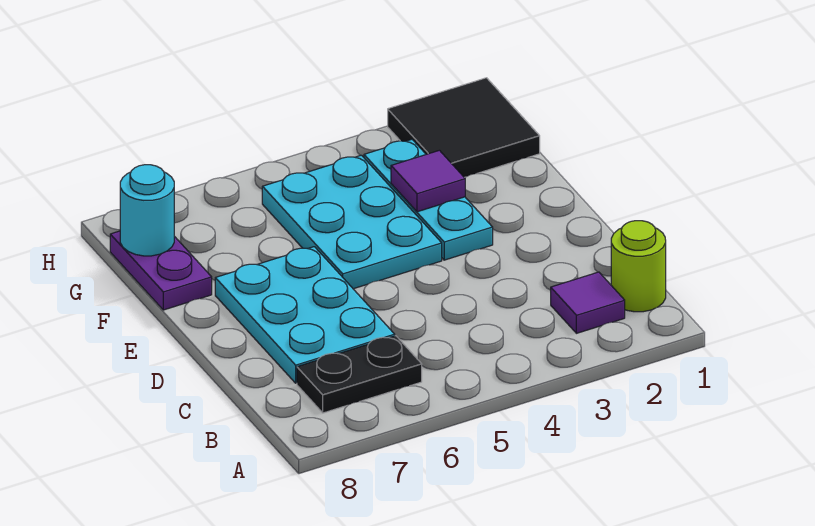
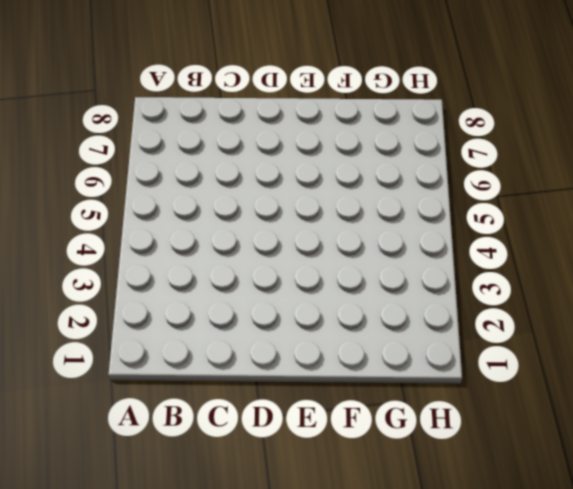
none -> lime 1x1 round brick [611,221,666,312]
none -> purple 1x1 tile [551,272,625,333]

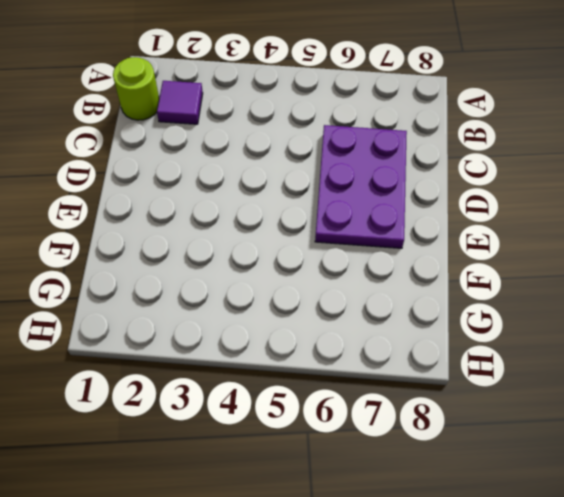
purple 2x3 plate [315,125,407,248] -> cyan 2x3 plate [215,247,395,383]
none -> black 1x2 plate [297,336,422,413]
none -> cyan 1x3 plate [364,140,493,260]

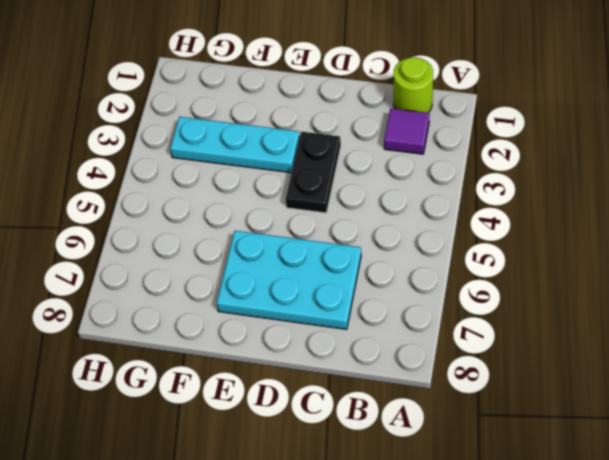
black 1x2 plate [286,132,341,213] -> black 1x2 plate moved to [297,336,422,413]
none -> cyan 2x3 plate [262,155,442,289]
none -> purple 1x2 plate [110,231,212,310]

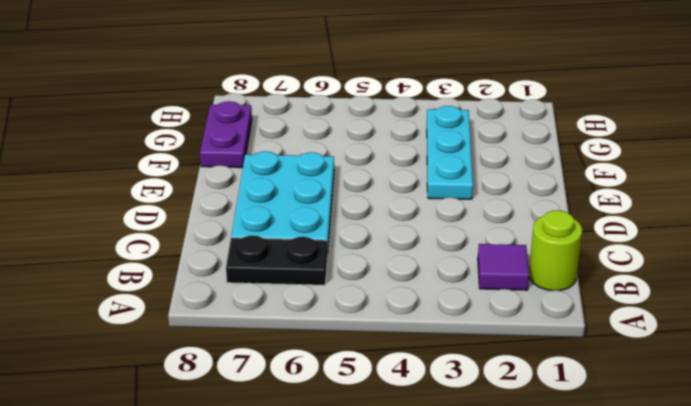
none -> cyan 2x3 plate [262,155,442,289]
none -> black 2x2 tile [388,78,540,177]

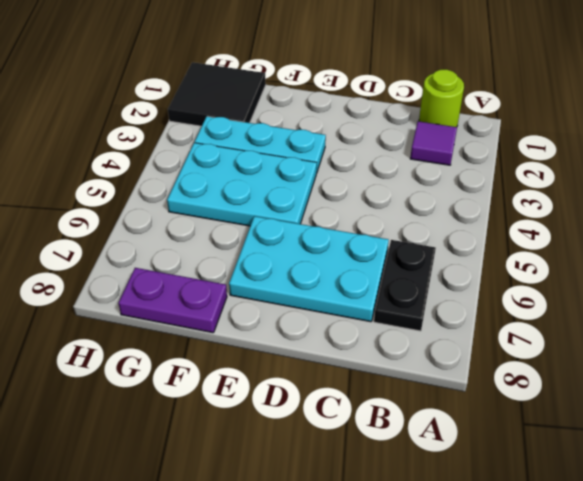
none -> purple 1x1 tile [391,150,465,212]
none -> cyan 1x1 round brick [120,165,174,256]

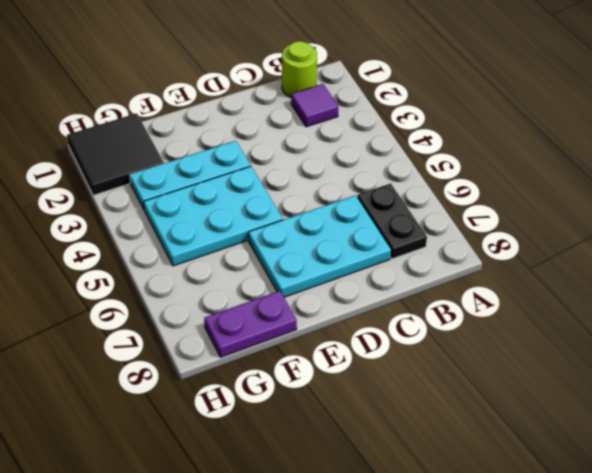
none -> purple 1x1 tile [391,150,465,212]
none -> cyan 1x1 round brick [120,165,174,256]

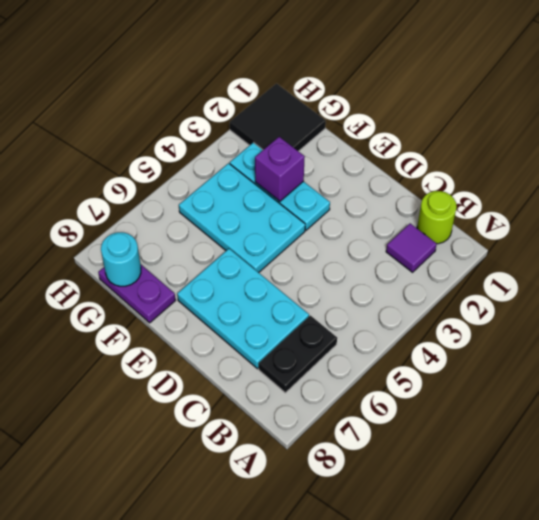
purple 1x1 brick [255,137,305,201] -> purple 1x1 tile [391,150,465,212]

